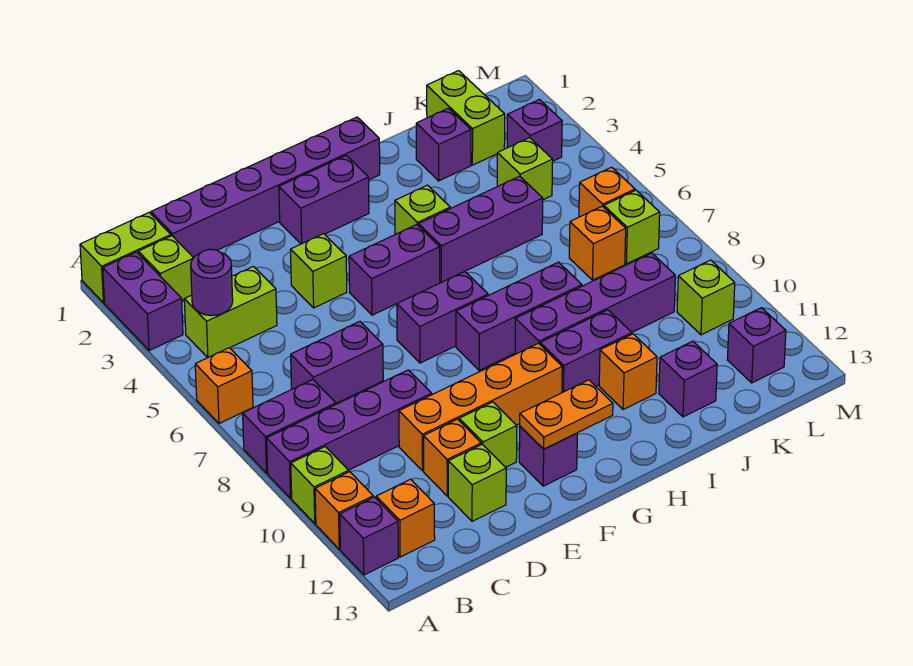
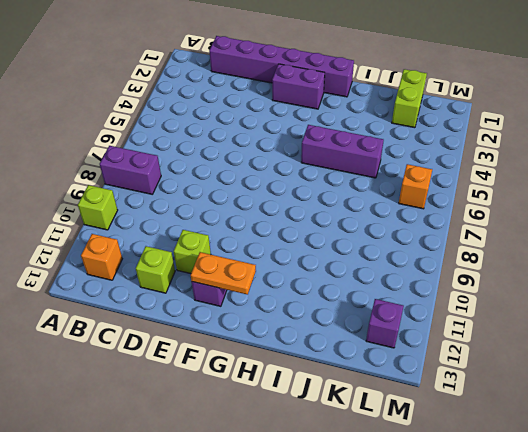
none -> lime 1x2 brick [80,213,171,303]
none -> purple 1x2 brick [103,252,183,351]
none -> orange 1x1 brick [195,348,253,423]
none -> purple 1x4 brick [267,370,432,498]

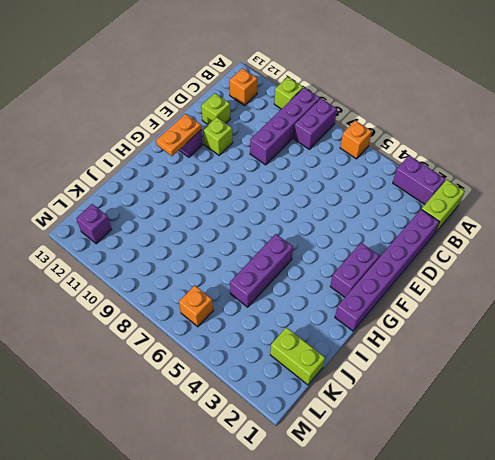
none -> orange 1x1 brick [315,472,373,549]
none -> purple 1x1 brick [340,497,398,575]
none -> lime 1x1 brick [138,236,193,301]
none -> lime 1x2 brick [184,266,277,358]

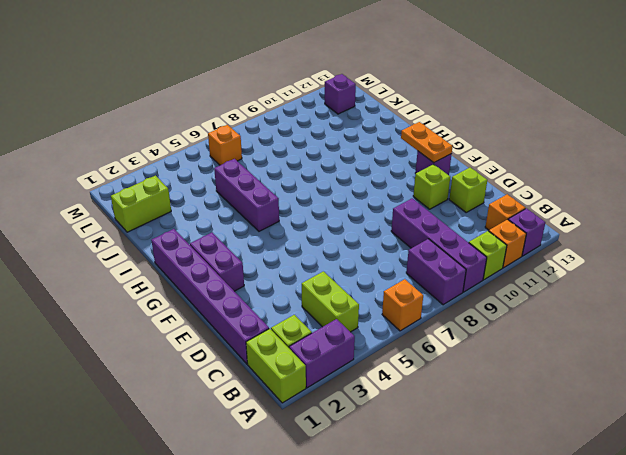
none -> purple 1x2 brick [291,321,383,403]
none -> orange 1x4 brick [399,343,562,471]
none -> orange 1x1 brick [424,419,481,496]
none -> lime 1x1 brick [290,234,347,308]

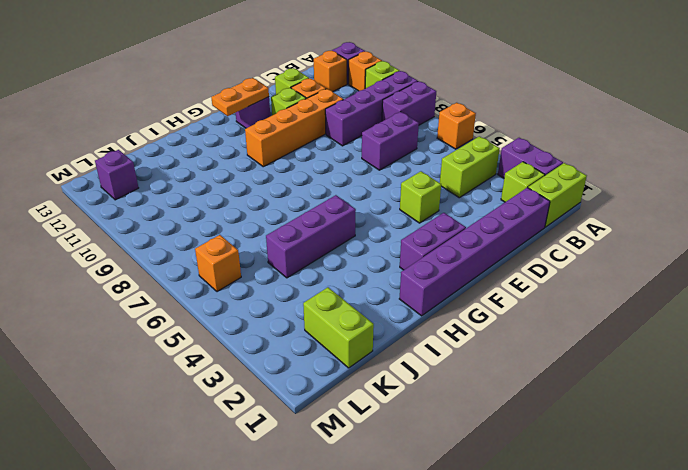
none -> purple 1x2 brick [349,225,440,315]
none -> purple 1x2 brick [397,272,488,363]
none -> purple 1x3 brick [456,262,582,370]
none -> lime 1x1 brick [395,185,450,234]

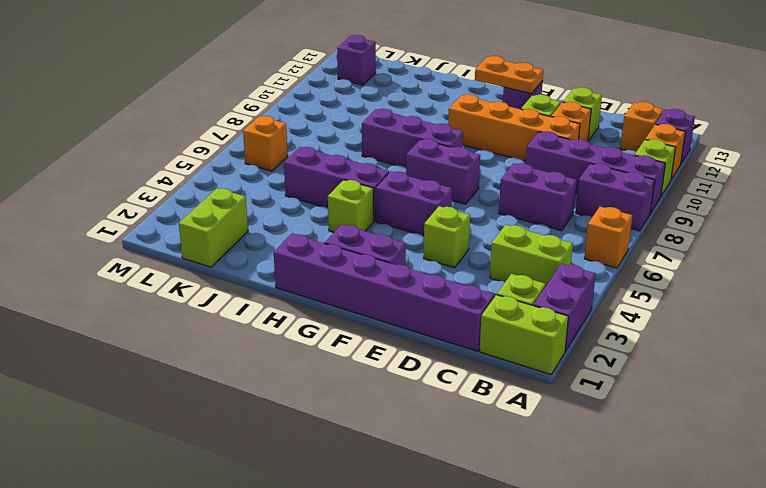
none -> purple 1x4 brick [515,253,675,354]
none -> purple 1x2 brick [540,310,632,393]
none -> orange 1x1 brick [599,334,657,410]
none -> purple 1x1 brick [416,108,471,181]

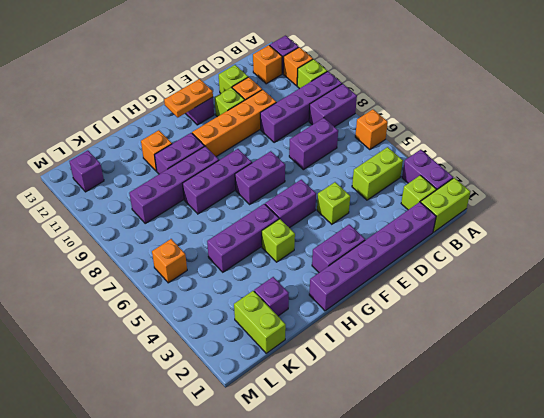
none -> purple 1x1 brick [659,341,717,417]
none -> lime 1x1 brick [497,138,553,200]
none -> orange 1x1 brick [569,206,626,280]
none -> purple 1x1 brick [507,100,562,161]

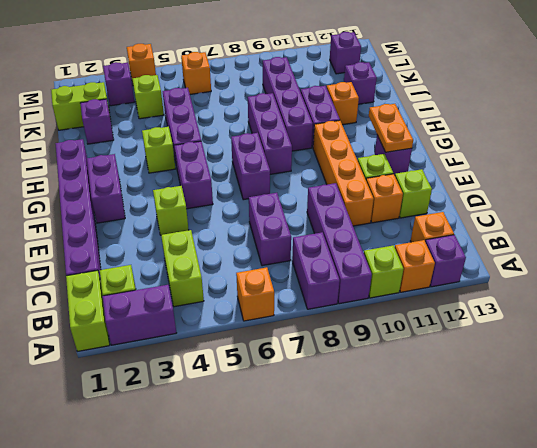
orange 1x1 brick [127,44,156,84] -> orange 1x1 brick moved to [569,206,626,280]
none -> lime 1x1 brick [604,190,660,264]
none -> lime 1x1 brick [677,260,735,335]
none -> purple 1x1 round brick [191,249,233,316]

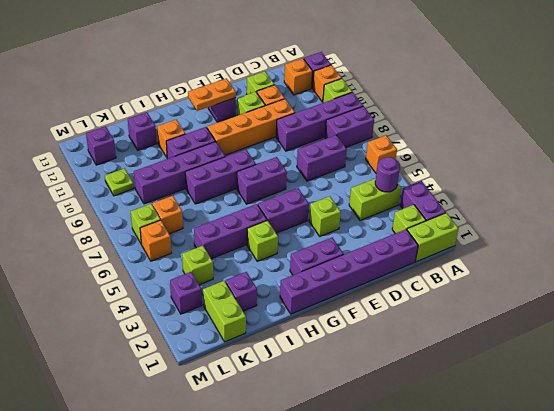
lime 1x1 plate [105,168,134,196] -> lime 1x1 brick [677,260,735,335]

